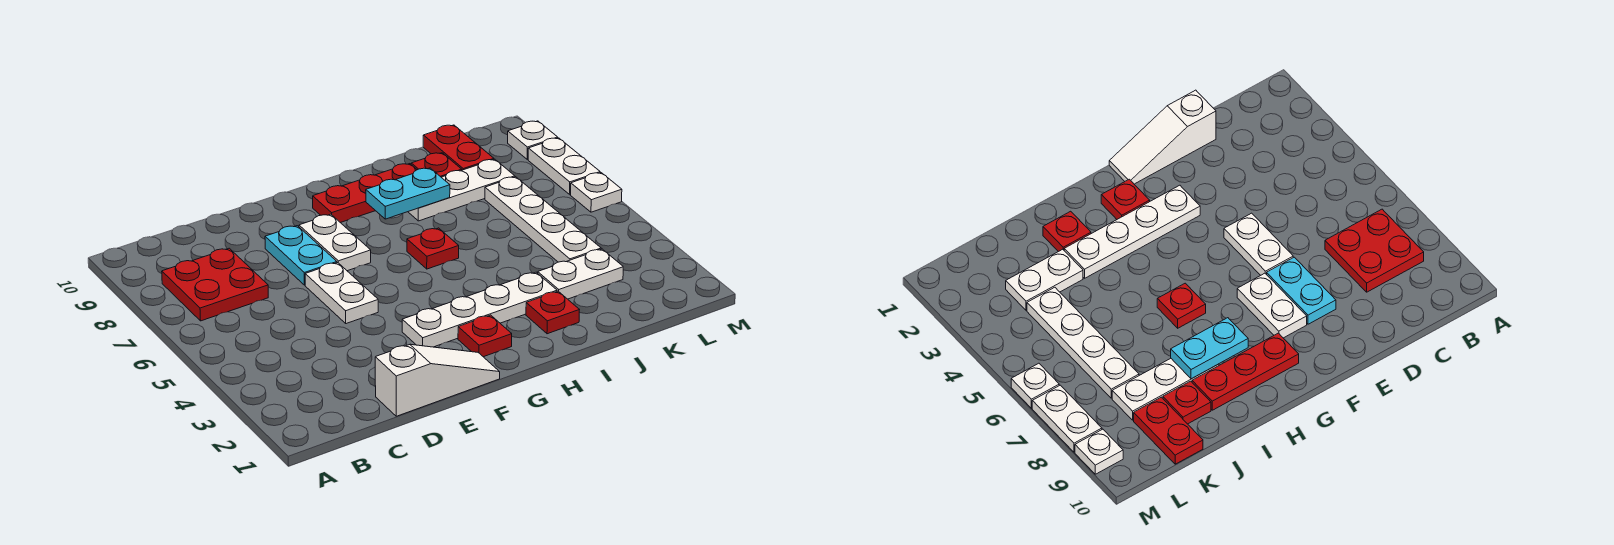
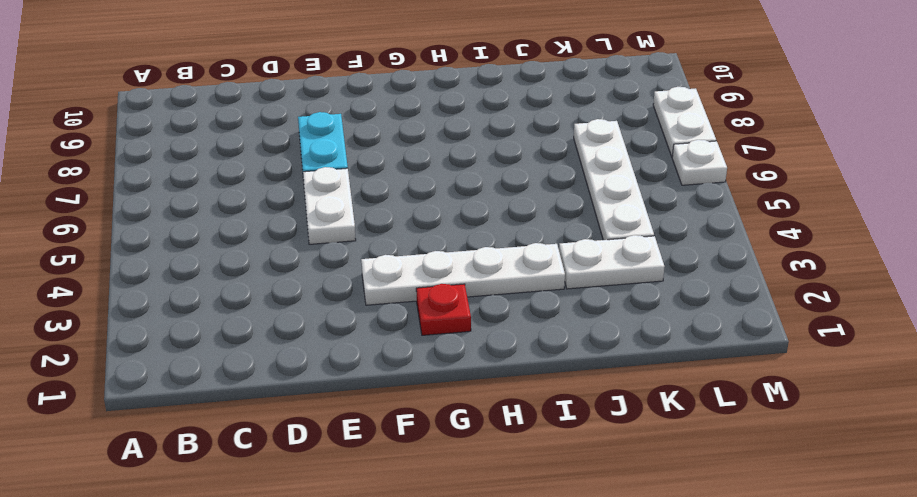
none -> red 2x2 plate [162,248,268,321]
none -> white 1x3 slope [375,344,500,416]
none -> white 1x2 plate [299,214,371,271]

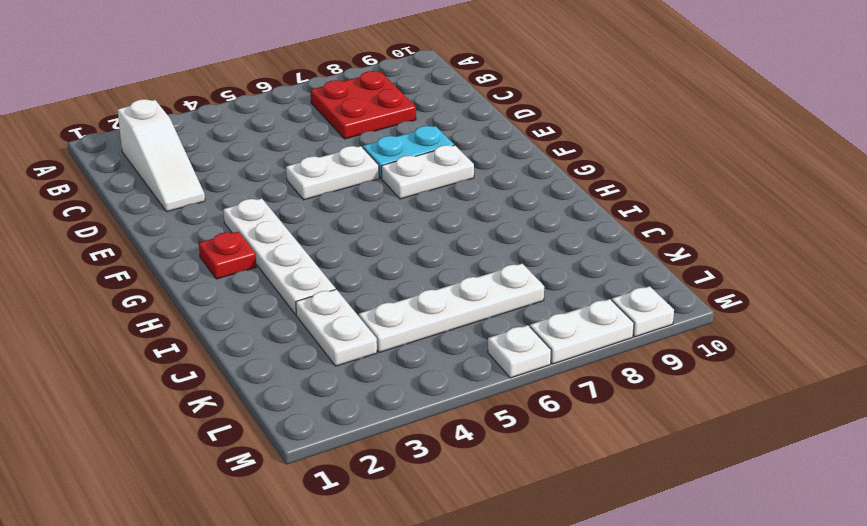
white 1x3 slope [118,99,205,212] -> white 1x3 slope moved to [375,344,500,416]
none -> red 1x3 plate [313,164,417,223]
none -> red 1x1 plate [407,228,459,269]
none -> red 1x1 plate [526,291,579,334]

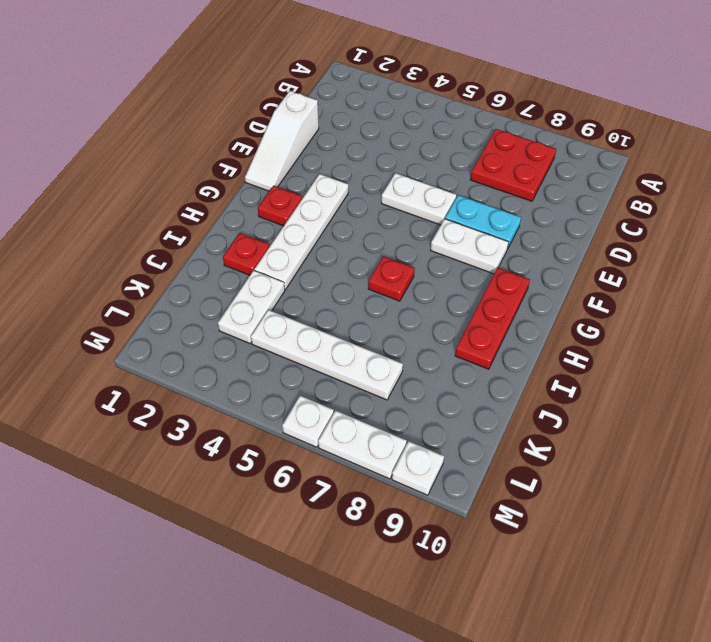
none -> white 1x3 plate [408,159,515,221]
none -> red 1x1 plate [411,153,462,177]
none -> red 1x2 plate [423,125,494,170]

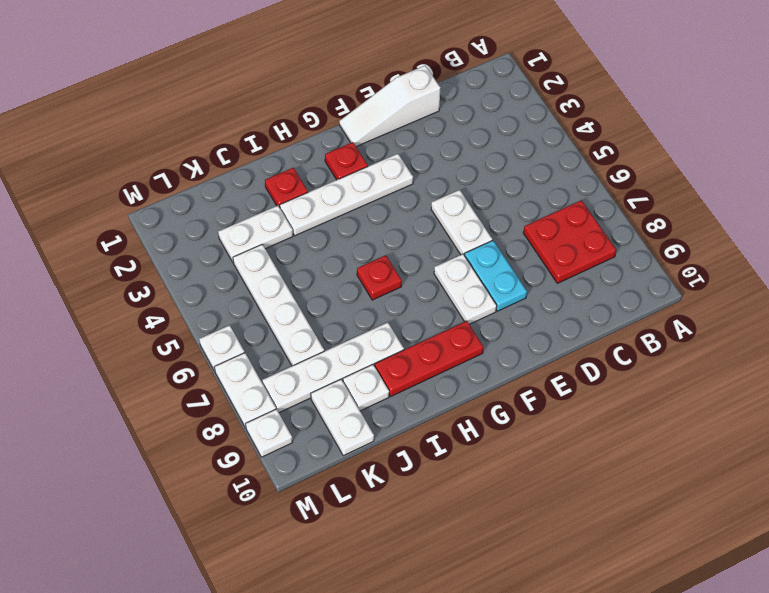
white 1x4 plate [262,322,404,413] -> white 1x3 plate [408,159,515,221]
white 1x1 plate [343,365,389,411] -> red 1x1 plate [411,153,462,177]
white 1x2 plate [311,379,374,456] -> red 1x2 plate [423,125,494,170]
none -> cyan 1x2 plate [366,168,450,219]

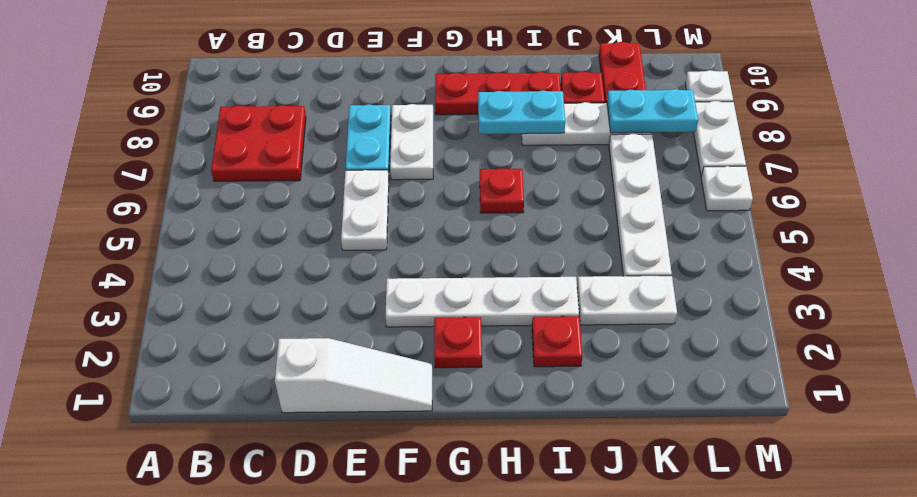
cyan 1x2 plate [607,89,698,133] -> none

